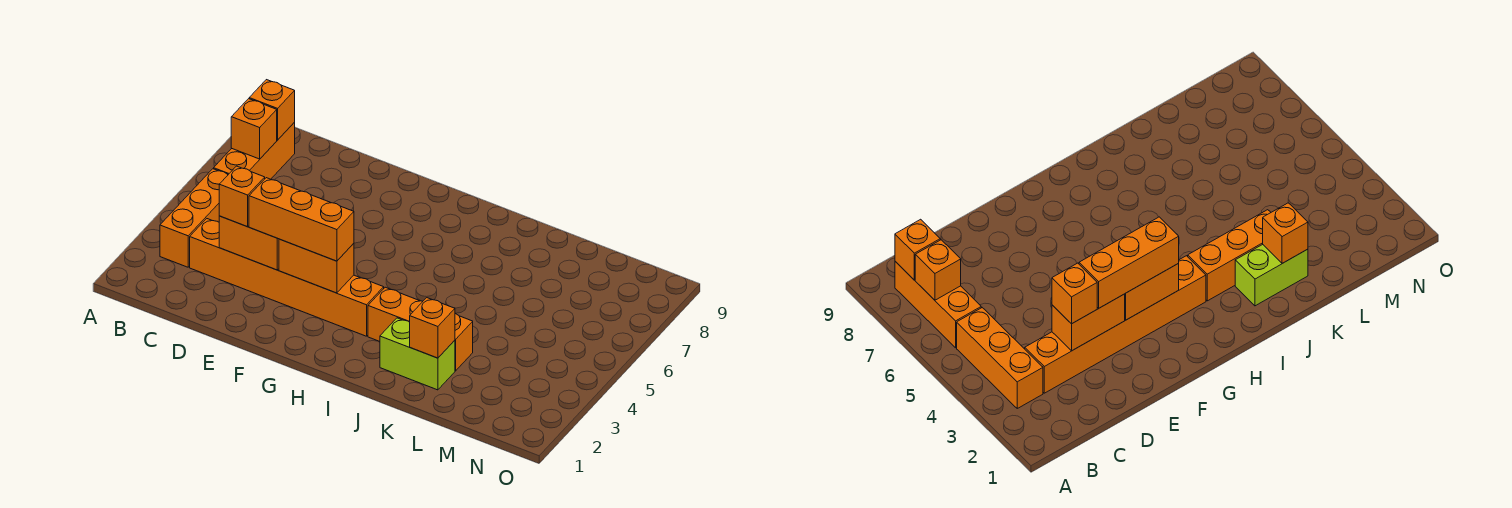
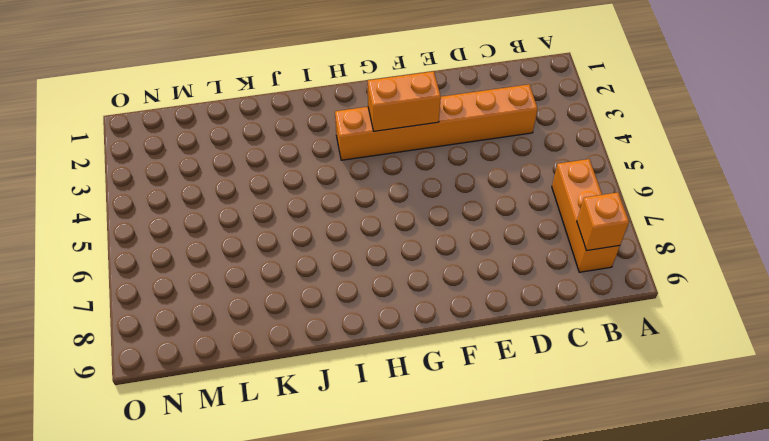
none -> orange 1x3 brick [160,169,228,267]
none -> orange 1x3 brick [368,287,473,371]
none -> lime 1x2 brick [380,318,455,390]

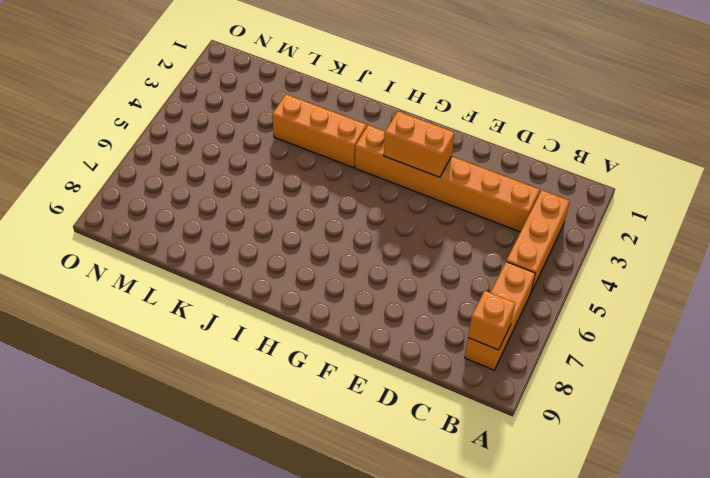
none -> lime 1x2 brick [380,318,455,390]
none -> orange 1x1 brick [231,99,277,159]
none -> orange 1x2 brick [219,216,279,270]

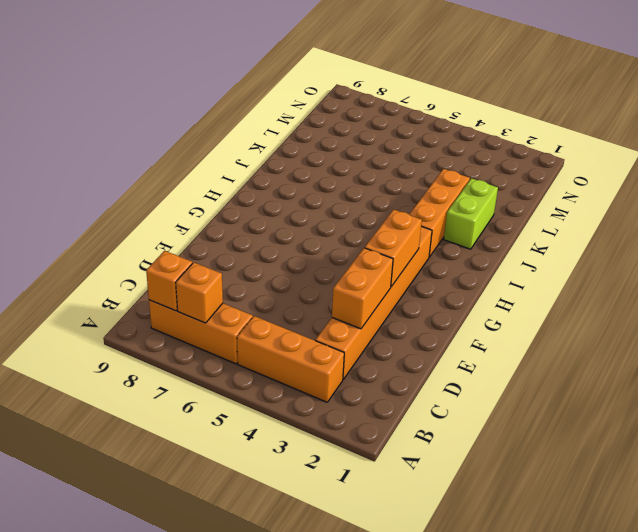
none -> orange 1x1 brick [410,298,455,358]
none -> orange 1x1 brick [219,166,265,227]
none -> orange 1x3 brick [249,178,354,261]

